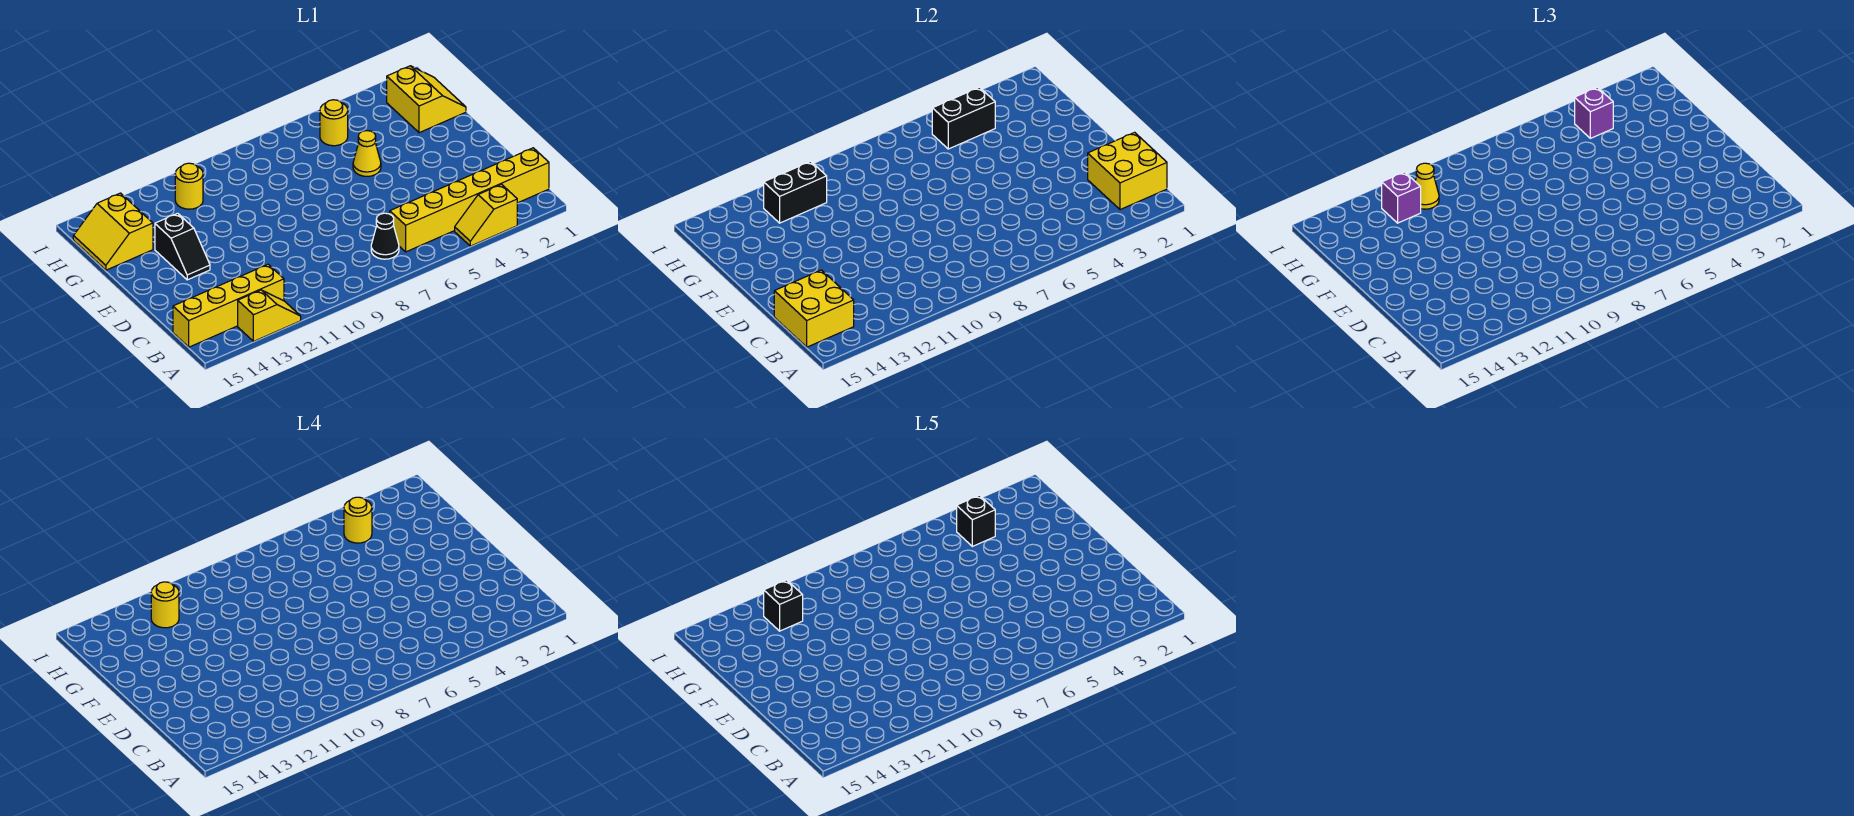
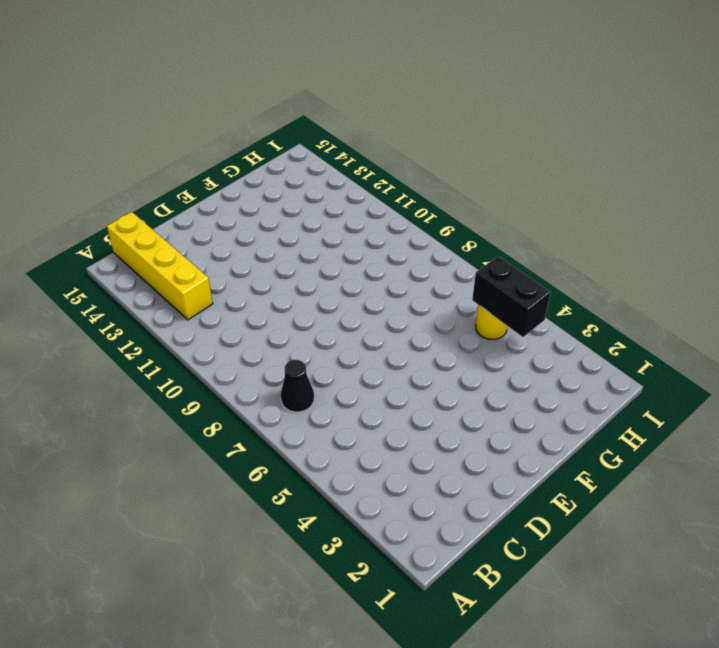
none -> yellow 1x2 slope [455,184,517,246]
none -> yellow 1x2 slope [238,290,301,341]
none -> yellow 1x6 brick [390,148,549,252]

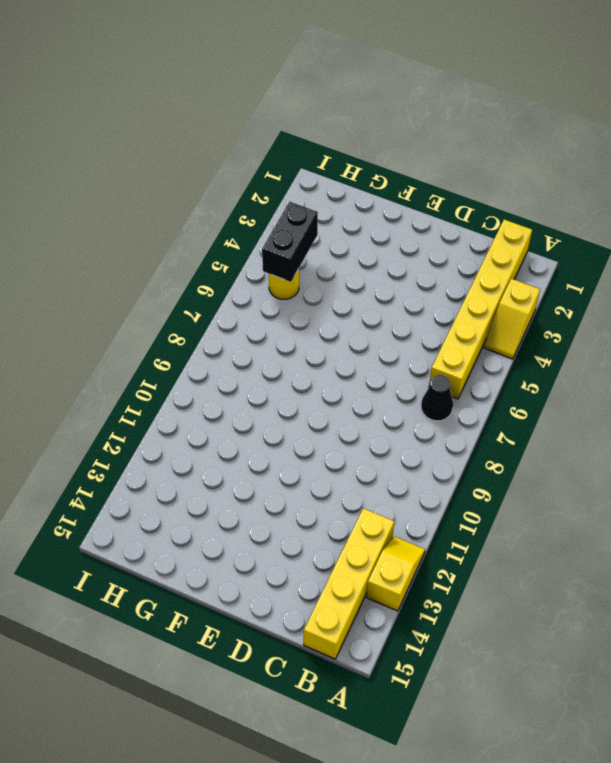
none -> black 1x2 slope [155,213,210,280]
none -> yellow 1x1 cone [353,131,381,176]
none -> yellow 2x2 slope [387,66,466,133]

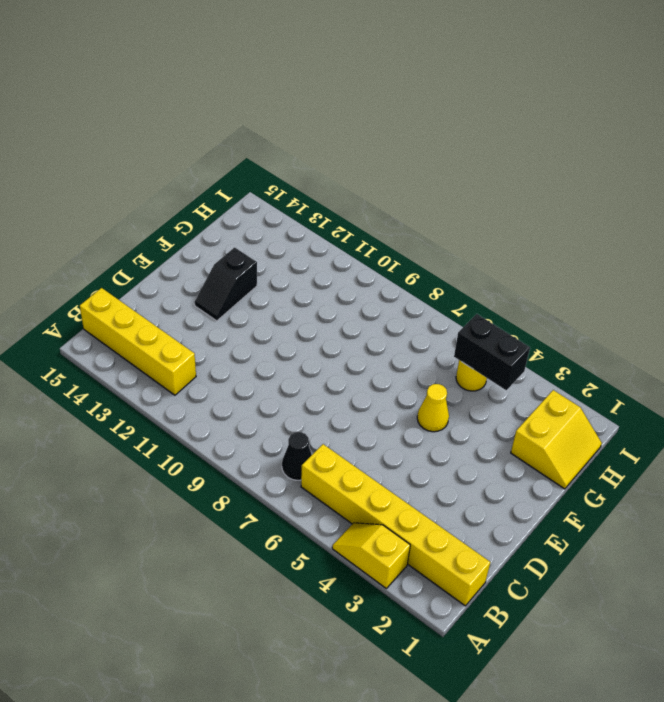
none -> yellow 1x2 slope [238,290,301,341]
none -> yellow 2x2 slope [73,193,153,270]
none -> yellow 1x1 round brick [175,163,203,209]

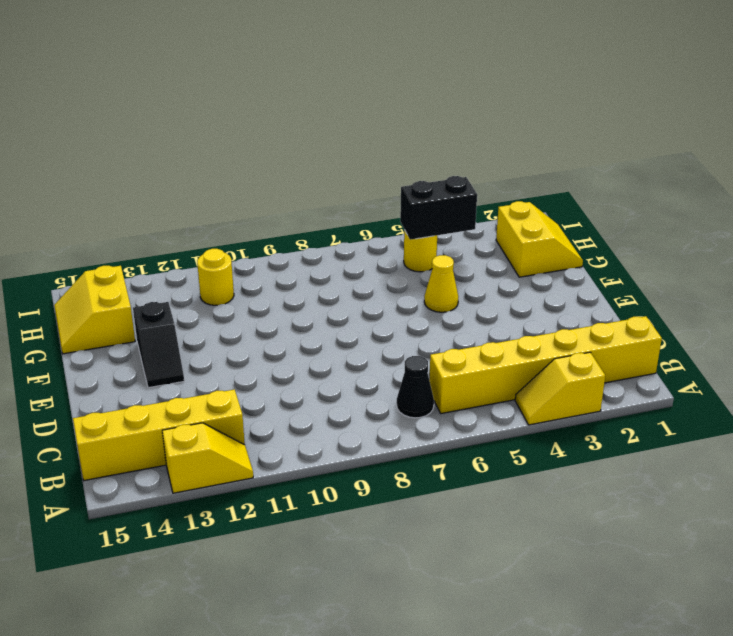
none -> yellow 2x2 brick [1088,132,1167,210]
none -> yellow 2x2 brick [774,270,854,347]
none -> black 1x2 brick [764,161,827,223]

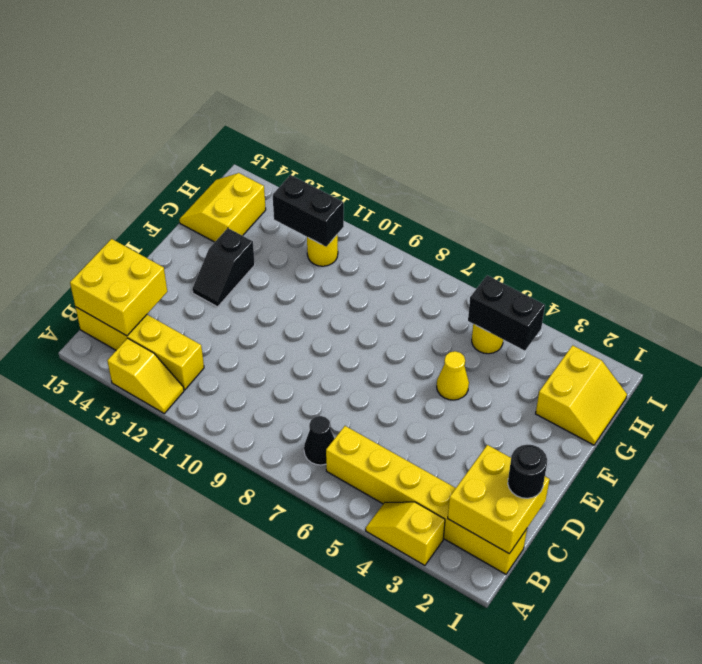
black 1x1 round brick [508,445,547,498] -> none
none -> purple 1x1 brick [1575,87,1613,138]
none -> yellow 1x1 cone [1415,163,1439,209]
none -> purple 1x1 brick [1382,172,1421,223]

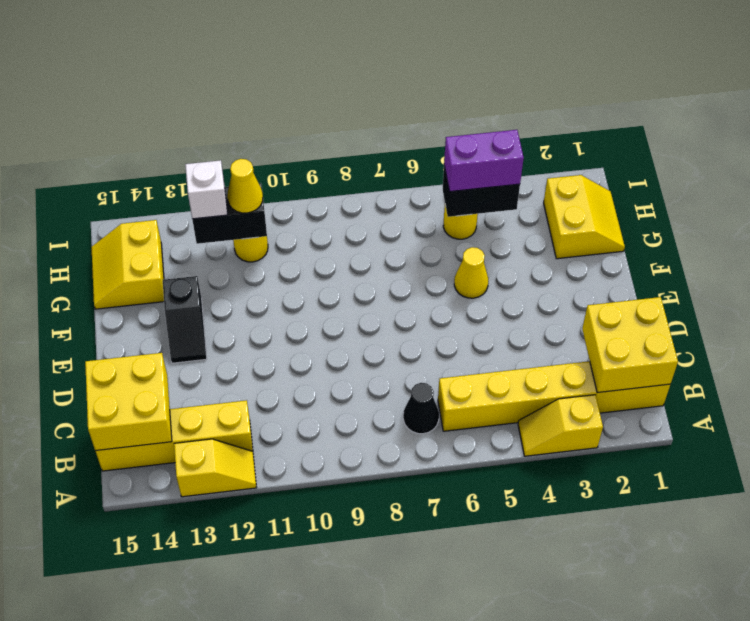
purple 1x2 brick [444,130,524,192] -> purple 1x1 brick [1575,87,1613,138]
white 1x1 brick [185,160,227,219] -> purple 1x1 brick [1382,172,1421,223]
none -> yellow 1x1 round brick [344,497,372,543]
none -> yellow 1x1 round brick [151,582,179,628]
none -> black 1x1 brick [957,495,995,546]

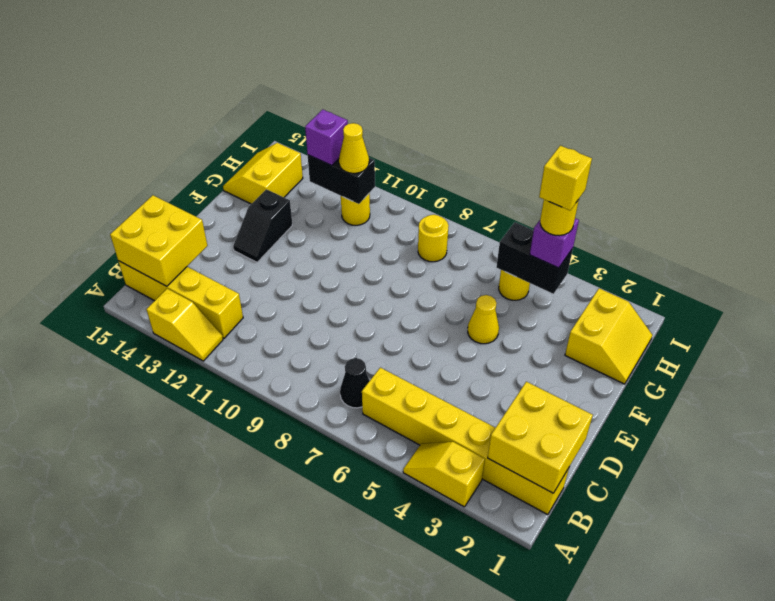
yellow 1x1 brick [539,146,592,210] -> black 1x1 brick [957,495,995,546]
yellow 1x1 round brick [418,215,449,262] -> yellow 1x1 round brick moved to [151,582,179,628]
none -> black 1x1 brick [764,580,803,631]

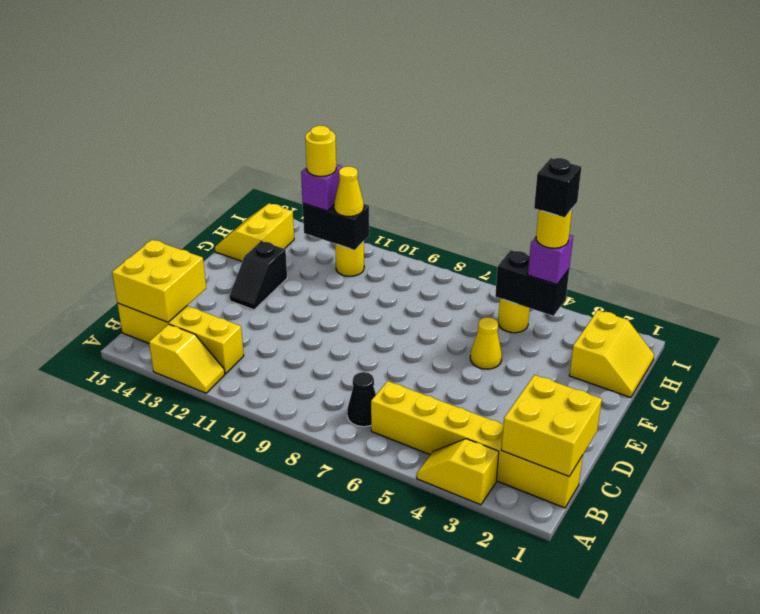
none -> black 1x1 brick [764,580,803,631]

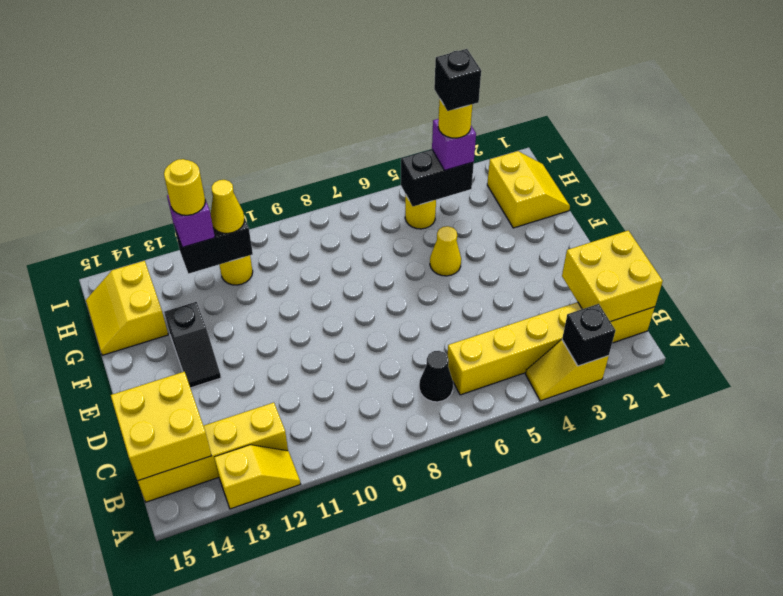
black 1x1 brick [562,304,616,366] -> black 1x1 brick moved to [764,580,803,631]

